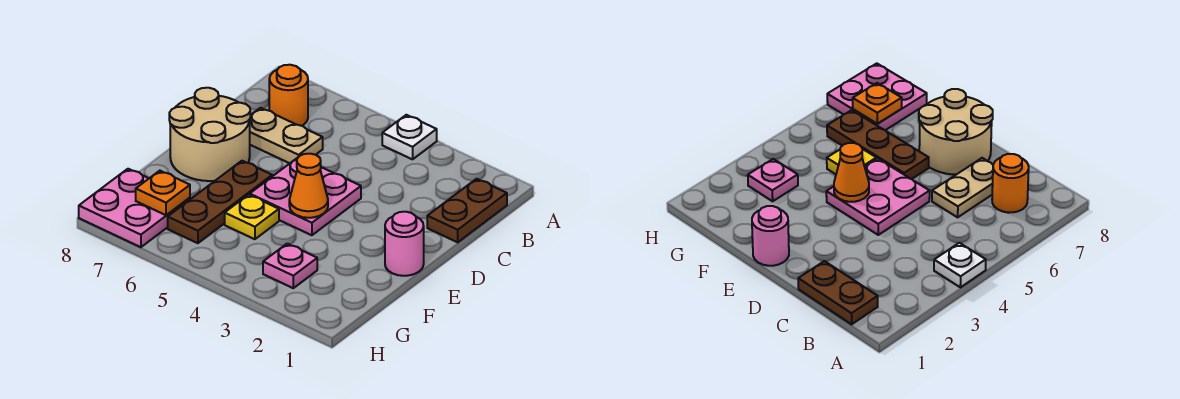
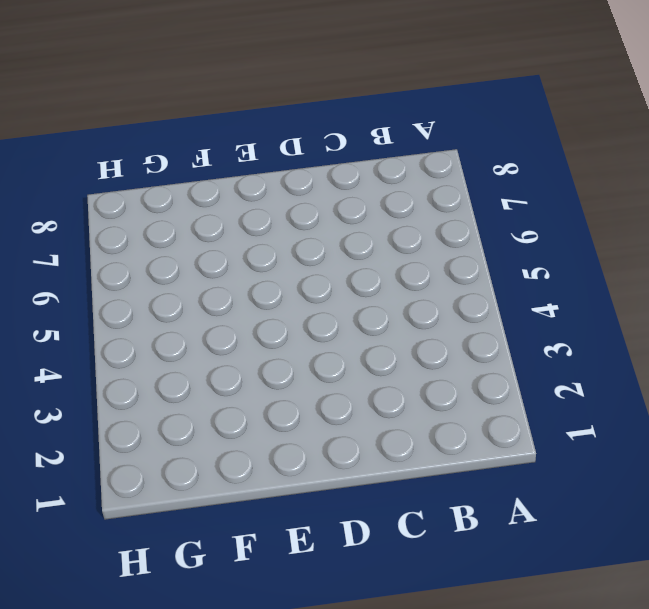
none -> white 1x1 plate [382,115,437,159]
none -> brown 1x2 plate [427,179,507,242]
none -> orange 1x1 round brick [269,65,308,126]

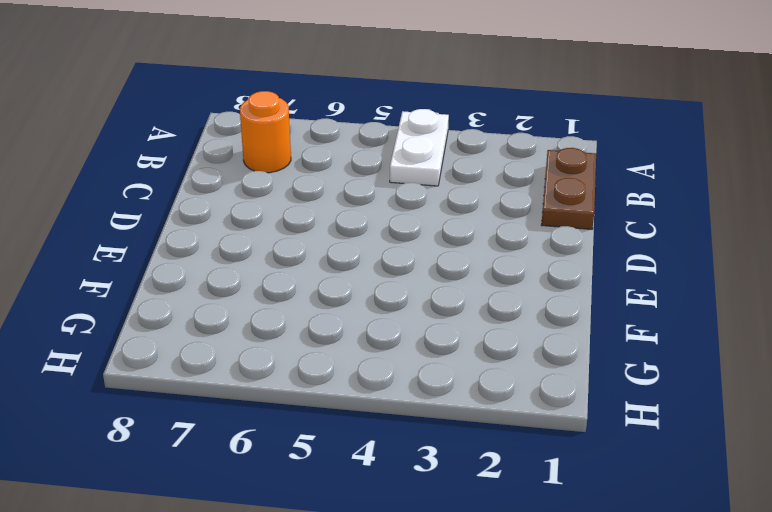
white 1x2 plate [390,109,449,186] -> white 1x1 plate [382,115,437,159]
none -> tan 1x2 plate [249,108,323,163]
none -> pink 2x2 plate [250,158,361,235]
none -> tan 2x2 round brick [169,88,250,181]

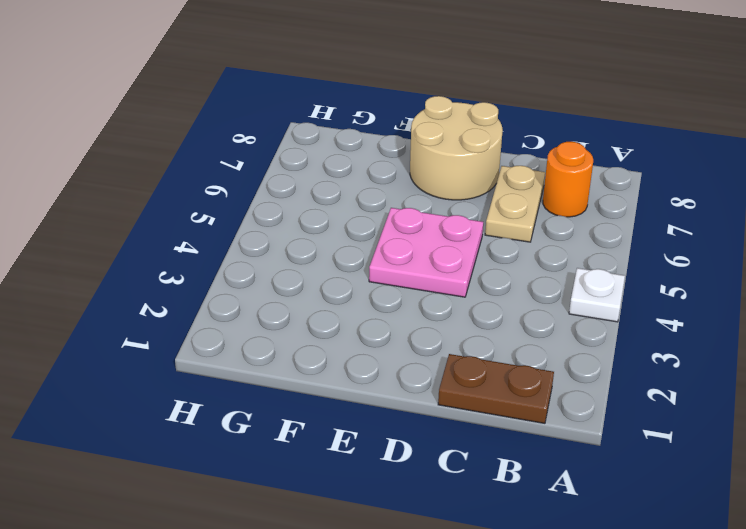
none -> pink 1x1 round brick [385,212,424,276]
none -> brown 1x3 plate [168,161,272,243]
none -> yellow 1x1 plate [225,195,279,239]

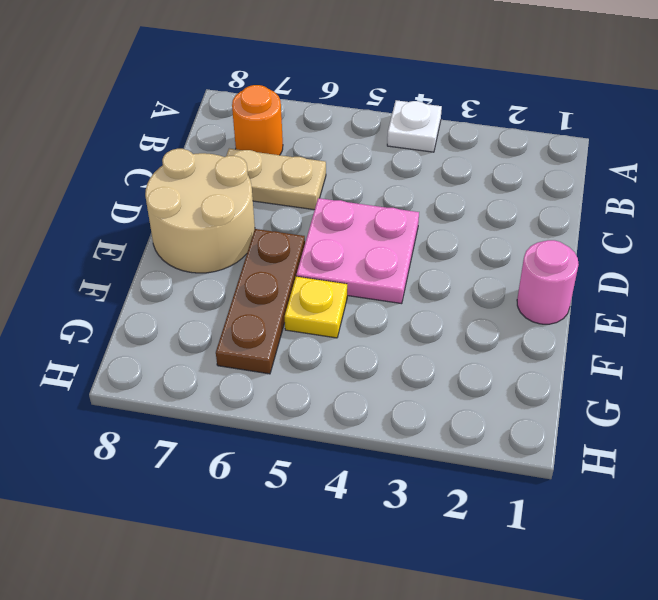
none -> brown 1x2 plate [427,179,507,242]
none -> pink 1x1 plate [263,244,317,288]
none -> pink 2x2 plate [79,169,190,247]

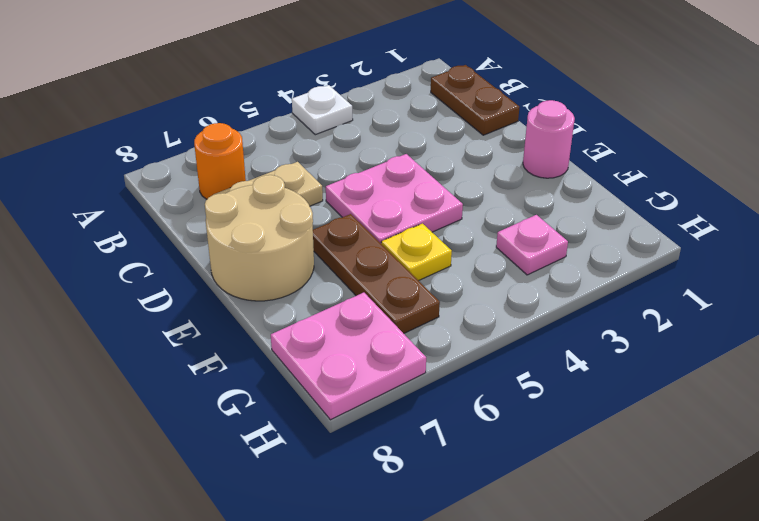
none -> orange 1x1 cone [289,154,328,218]
none -> orange 1x1 plate [136,171,190,215]

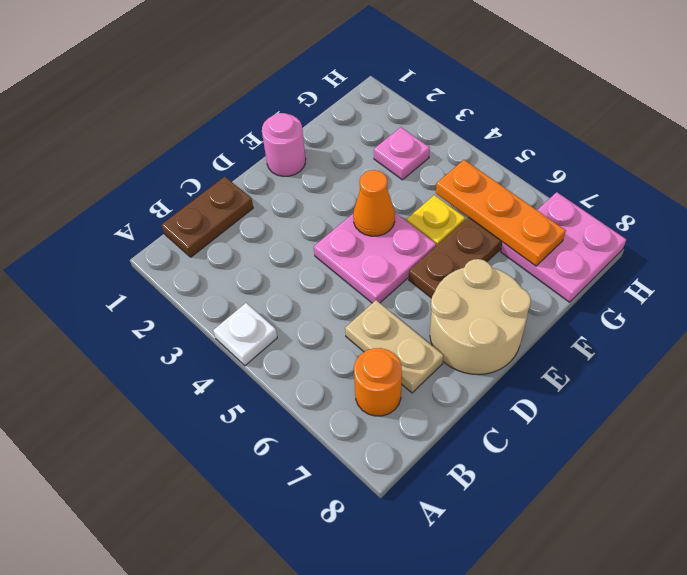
orange 1x3 plate [436,160,566,266] -> orange 1x1 plate [136,171,190,215]

